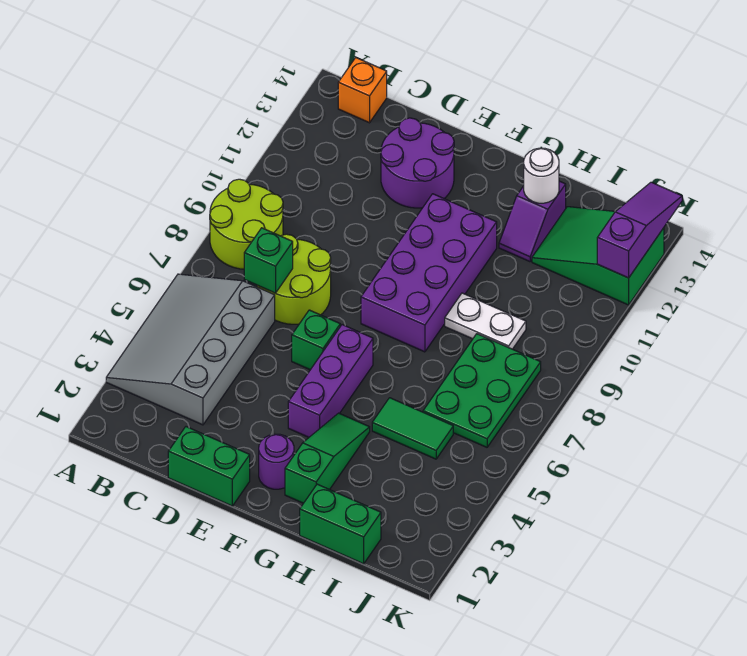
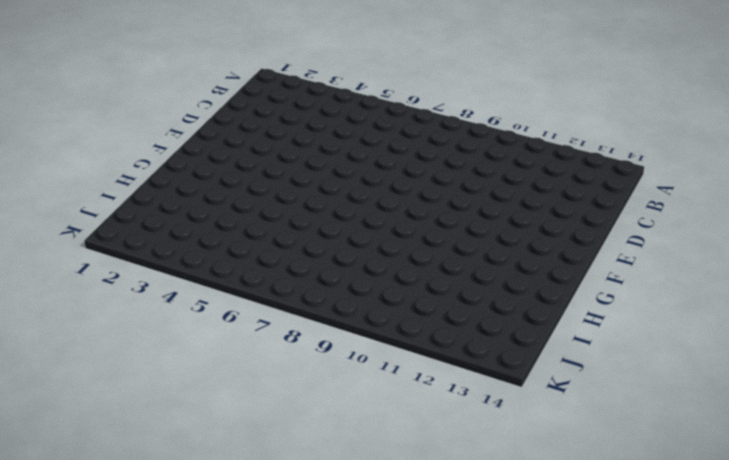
none -> grey 3x4 slope [106,274,275,425]
none -> lime 2x2 round brick [210,179,283,269]
none -> orange 1x1 brick [338,58,387,123]

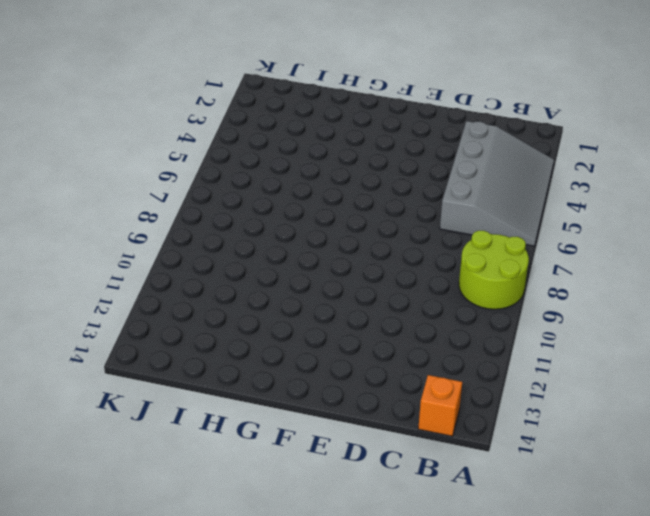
none -> lime 2x2 round brick [257,234,331,324]
none -> green 1x2 brick [168,427,250,506]
none -> purple 2x2 round brick [381,118,454,208]

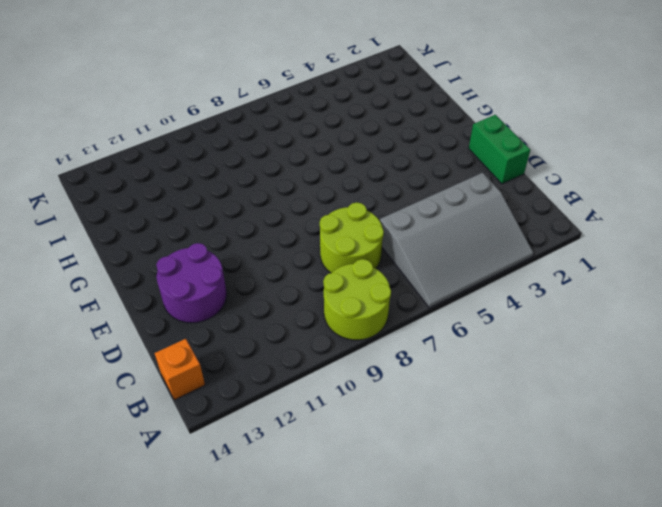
none -> green 1x1 brick [292,310,340,370]
none -> purple 1x1 round brick [259,434,294,489]
none -> purple 1x3 brick [288,325,373,437]

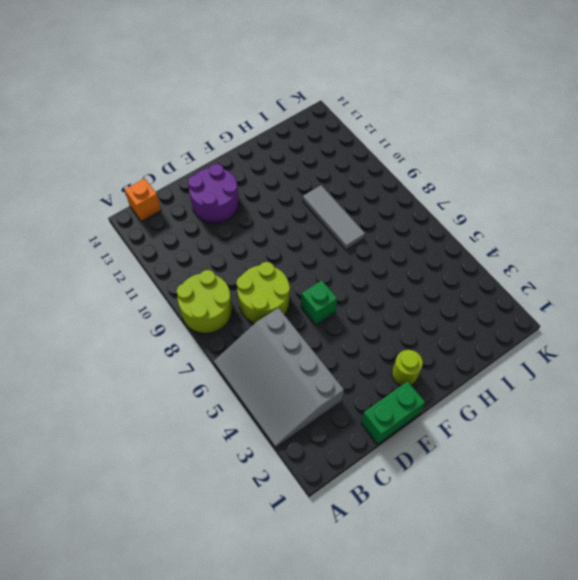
lime 1x1 round brick [392,350,423,386] -> purple 1x1 round brick [259,434,294,489]
grey 1x3 tile [303,185,365,250] -> white 1x2 plate [445,293,526,349]
none -> purple 1x3 brick [288,325,373,437]
none -> purple 2x4 brick [361,194,497,352]
none -> green 1x3 slope [285,413,370,503]

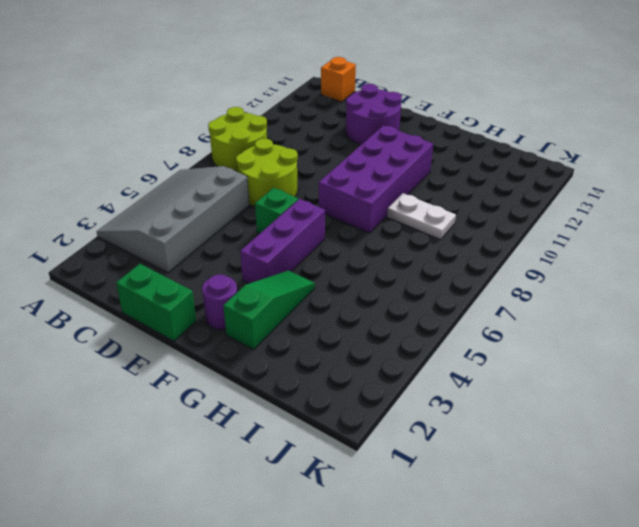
none -> green 1x2 brick [300,484,381,564]
none -> green 1x2 tile [372,398,453,459]
none -> purple 1x2 slope [499,181,566,262]

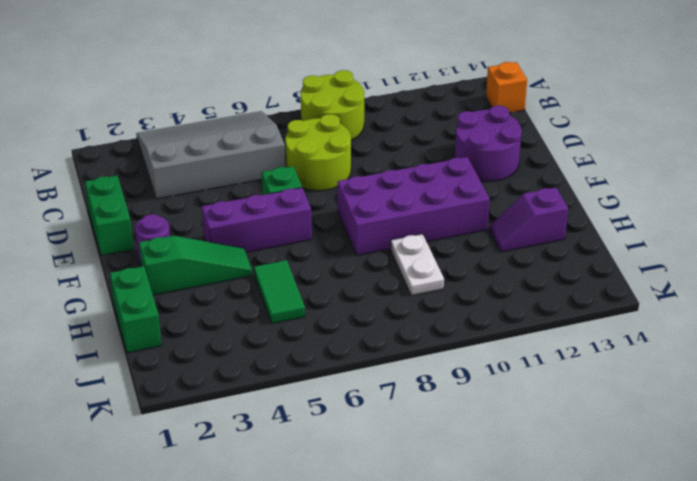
none -> green 2x3 plate [423,334,541,447]
none -> green 2x3 slope [532,207,664,305]
none -> green 1x1 brick [244,228,293,293]

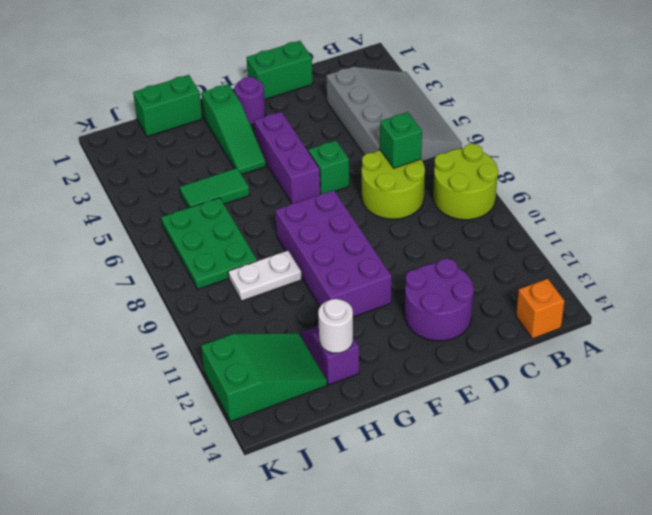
none -> purple 1x3 slope [597,182,682,278]

